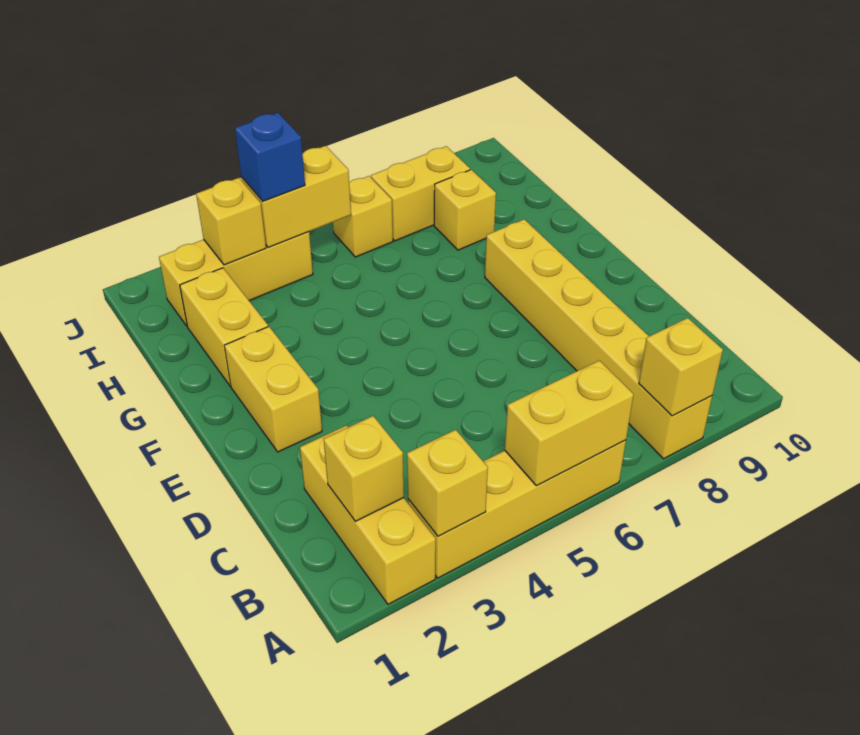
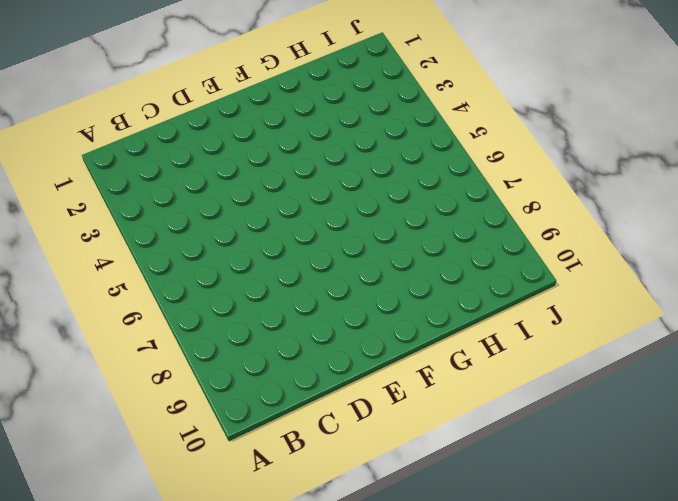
none -> yellow 1x3 brick [300,425,436,604]
none -> yellow 1x4 brick [408,440,626,578]
none -> yellow 1x6 brick [485,219,712,459]

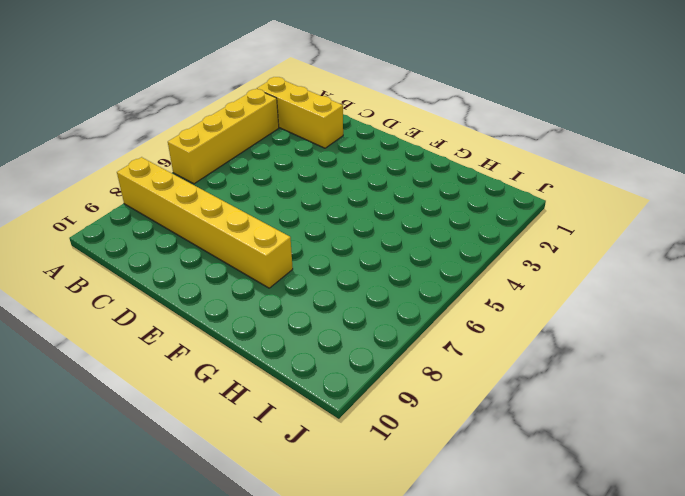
none -> yellow 1x2 brick [224,327,322,452]
none -> yellow 1x2 brick [180,268,268,386]
none -> yellow 1x1 brick [434,170,496,250]

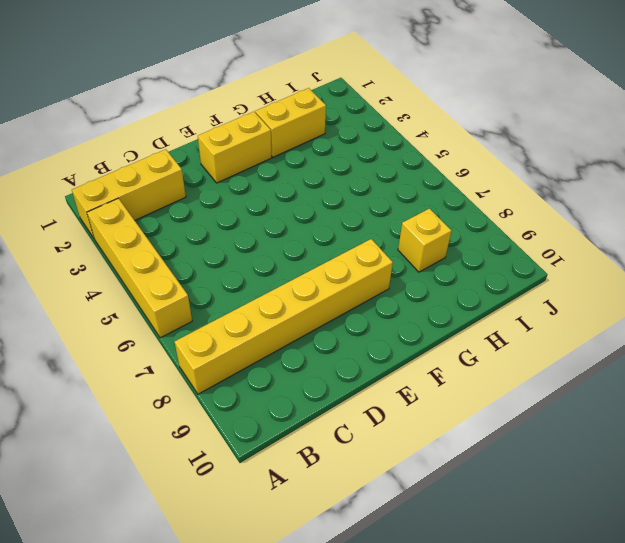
none -> yellow 1x3 brick [159,232,313,326]
none -> yellow 1x1 brick [333,176,393,257]
none -> yellow 1x2 brick [371,146,470,241]

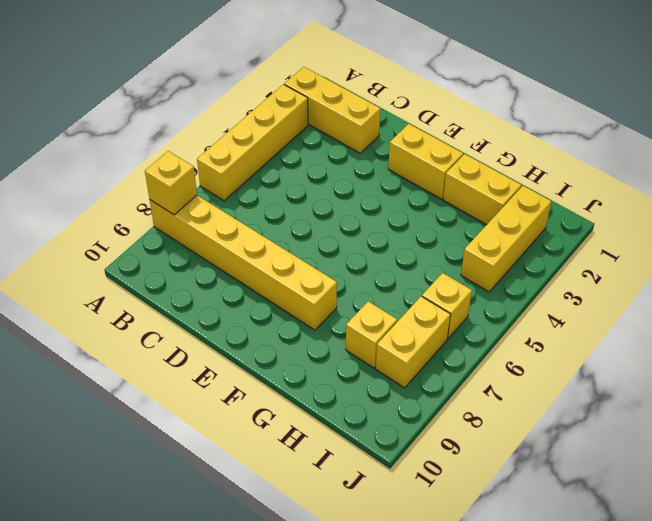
none -> yellow 1x1 brick [407,430,488,536]
none -> yellow 1x2 brick [505,360,633,486]
none -> yellow 1x1 brick [324,416,404,521]

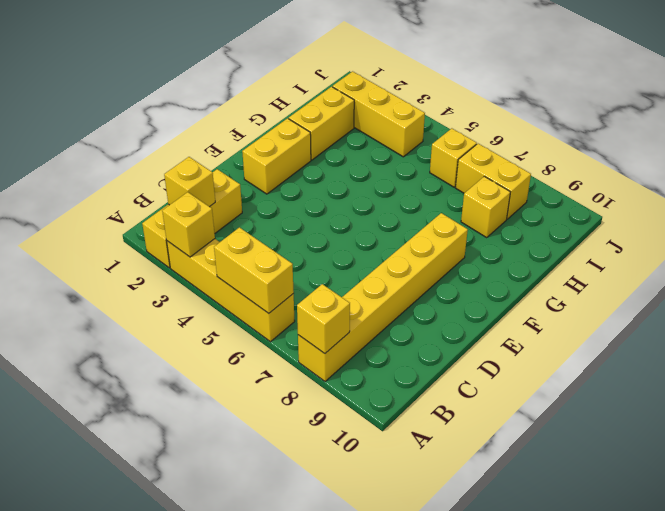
none -> yellow 1x1 brick [196,178,266,265]
none -> yellow 1x2 brick [241,146,351,248]
none -> blue 1x1 brick [235,113,305,201]

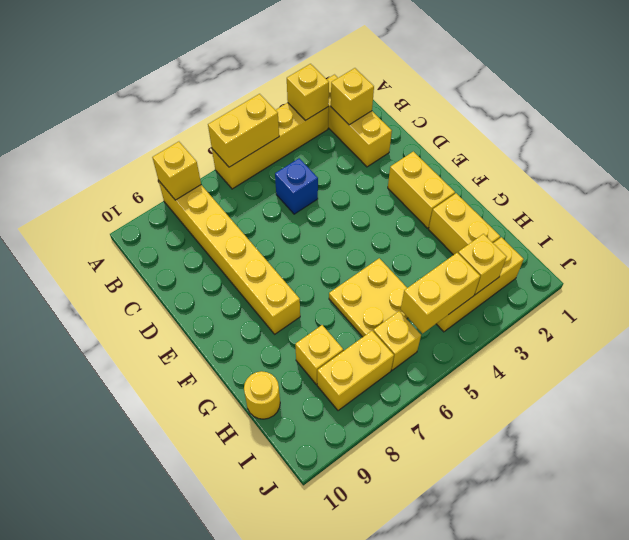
blue 1x1 brick [275,158,318,214] -> blue 1x1 brick moved to [235,113,305,201]
yellow 2x2 plate [329,258,408,337] -> none
yellow 1x1 round brick [244,371,280,419] -> none

